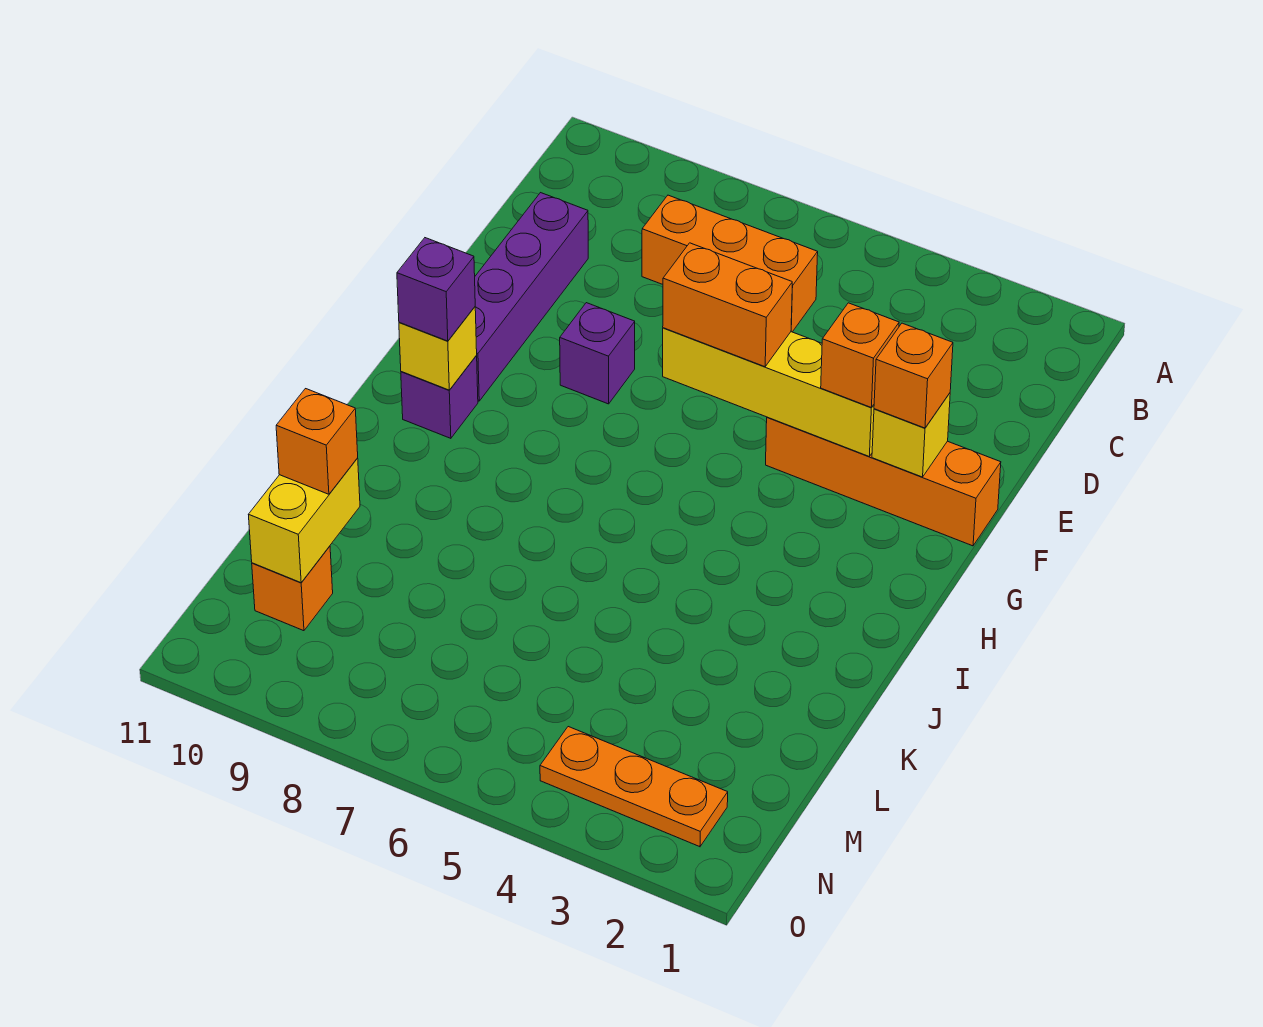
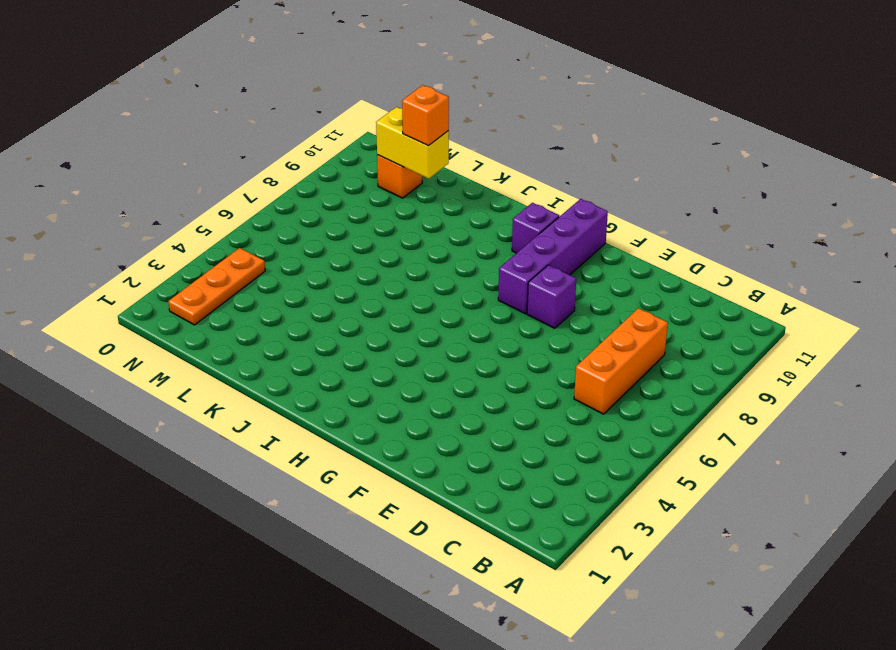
purple 1x4 brick [498,199,608,314] -> purple 1x4 brick turned to [475,193,588,401]
none -> orange 1x4 brick [766,417,1001,546]
none -> yellow 1x1 brick [872,393,950,477]
none -> yellow 1x4 brick [663,328,874,456]

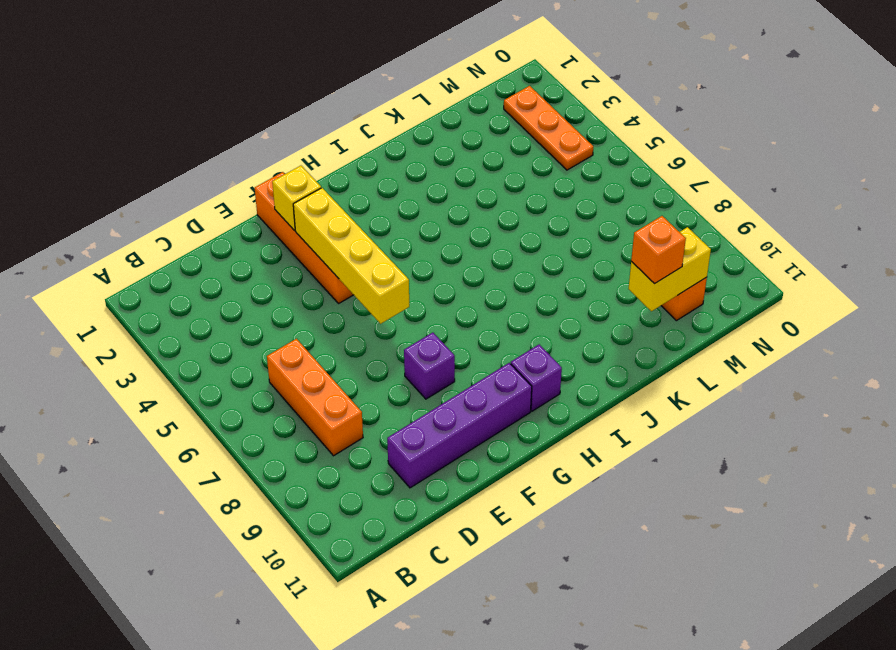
none -> yellow 1x1 brick [399,307,477,390]
none -> orange 1x1 brick [874,323,953,428]
none -> orange 1x1 brick [821,303,899,407]

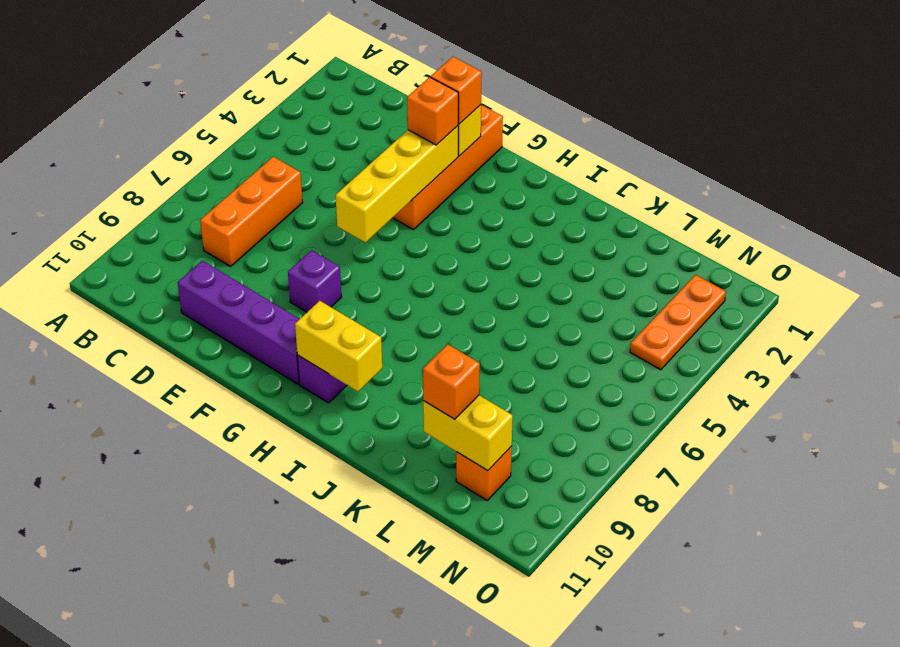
yellow 1x2 brick [295,301,382,391] -> yellow 1x1 brick [399,307,477,390]
none -> orange 1x2 brick [663,243,792,367]
none -> purple 1x1 brick [397,238,475,341]

